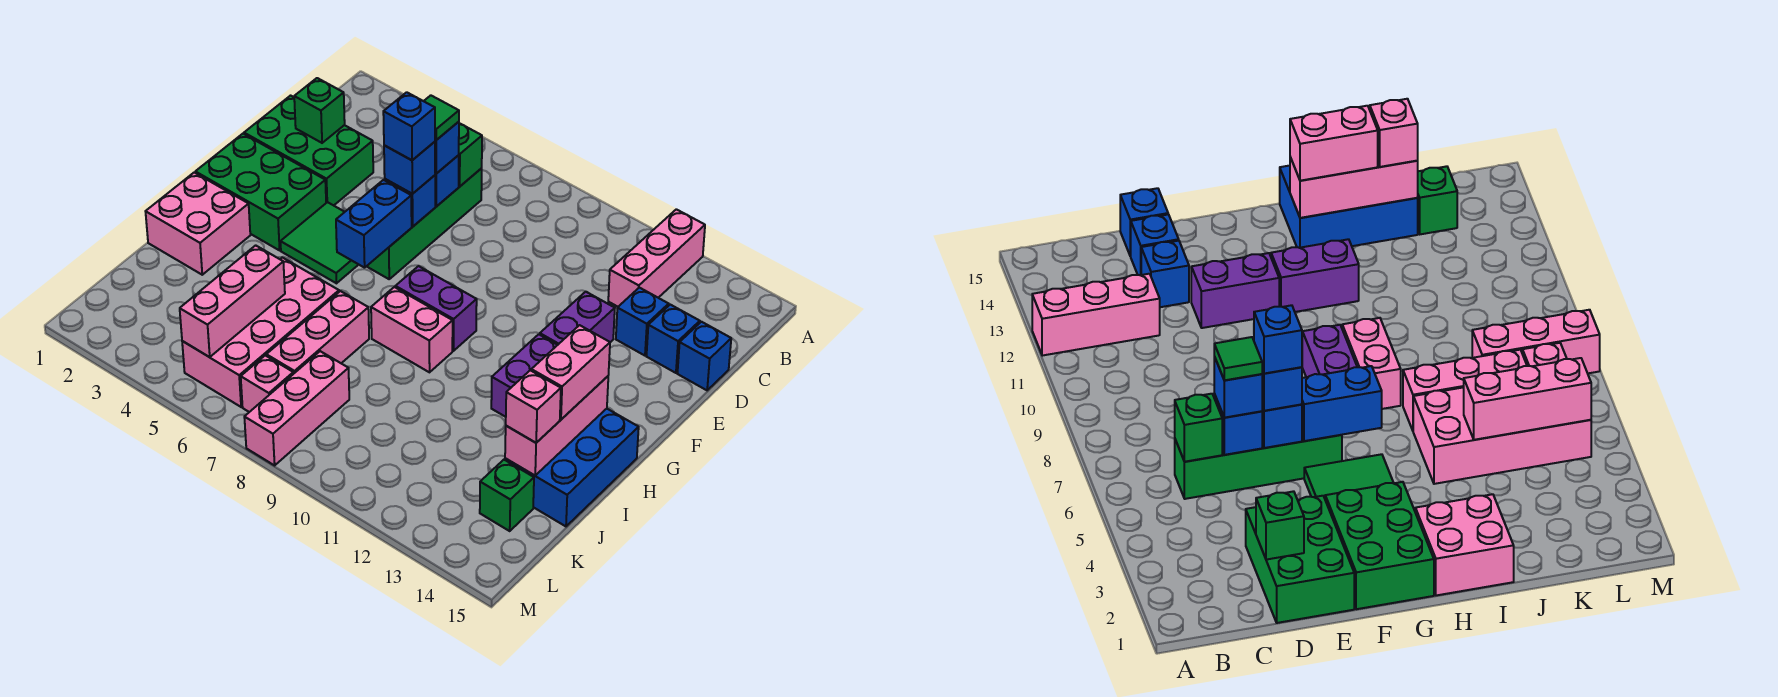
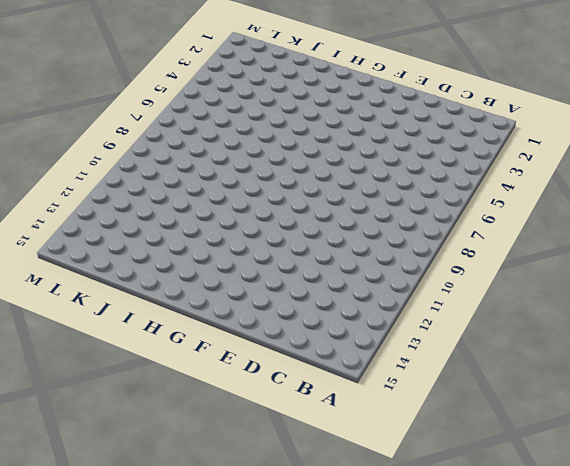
none -> pink 1x3 brick [608,209,705,307]
none -> green 1x4 brick [367,168,482,279]
none -> green 2x3 brick [244,96,373,205]
none -> blue 1x1 brick [616,288,669,356]

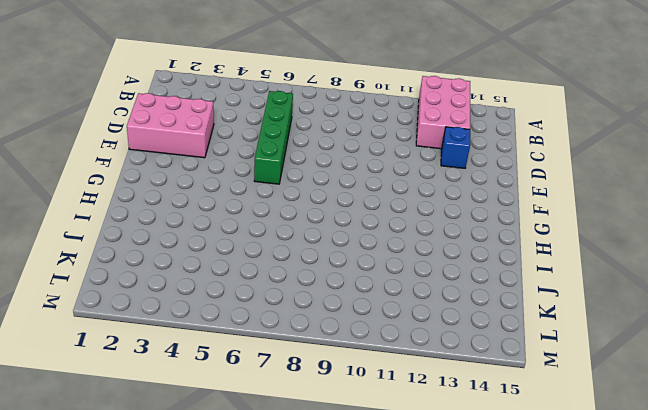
pink 2x3 brick [416,76,470,149] -> pink 1x3 brick [608,209,705,307]
pink 2x3 brick [127,93,214,158] -> green 2x3 brick [244,96,373,205]
none -> blue 1x1 brick [647,305,700,373]
none -> blue 1x1 brick [677,322,731,390]
none -> purple 1x2 brick [540,292,615,345]
none -> green 2x3 brick [195,134,326,250]

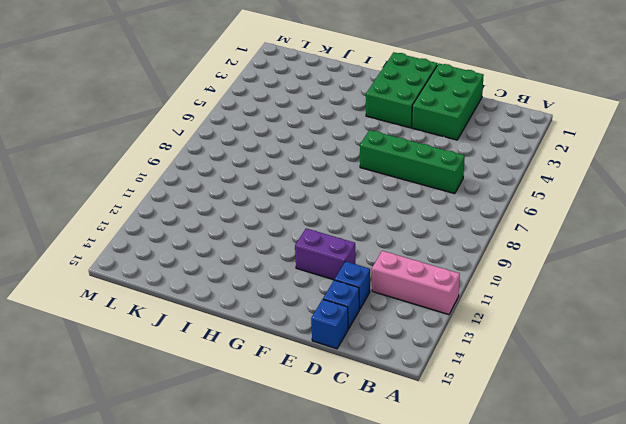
none -> green 2x2 tile [281,202,358,283]
none -> purple 1x2 brick [395,266,477,351]
none -> purple 1x2 brick [491,334,557,417]
none -> pink 2x2 brick [146,173,250,275]

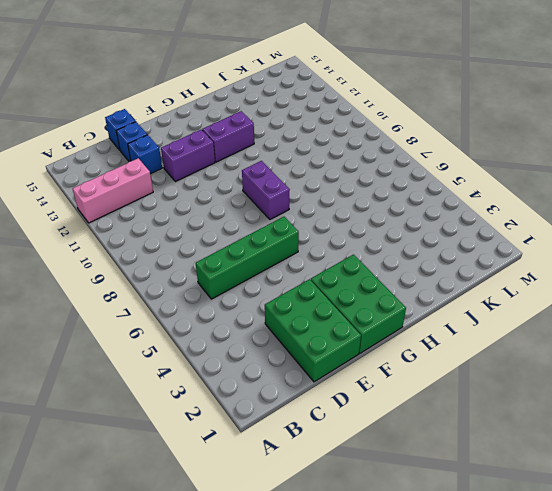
none -> green 2x2 tile [281,202,358,283]
none -> pink 2x2 brick [146,173,250,275]
none -> pink 1x2 brick [371,287,453,372]
none -> blue 2x3 brick [505,409,639,526]

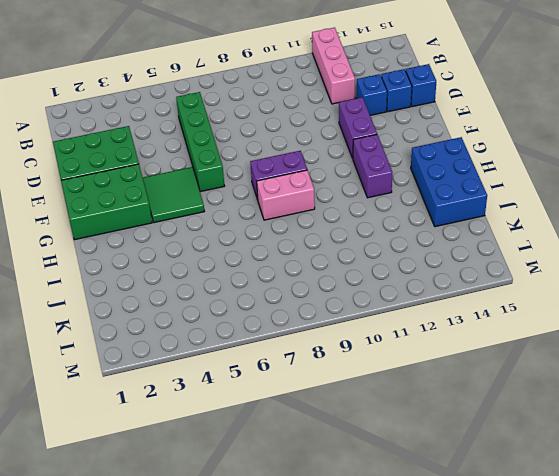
none -> pink 2x2 brick [146,173,250,275]
none -> pink 2x4 brick [182,258,339,407]
none -> pink 1x3 brick [266,291,369,374]
none -> pink 1x3 brick [244,351,349,465]

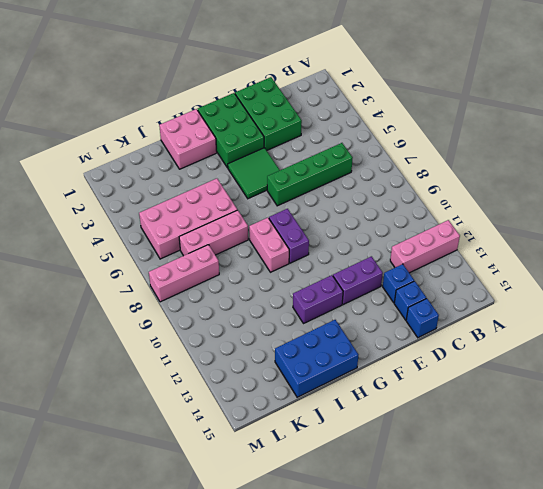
none -> green 1x1 brick [480,460,534,531]
none -> pink 1x1 brick [241,356,293,412]
none -> green 1x1 brick [459,123,482,186]
none -> green 1x1 brick [294,78,345,143]

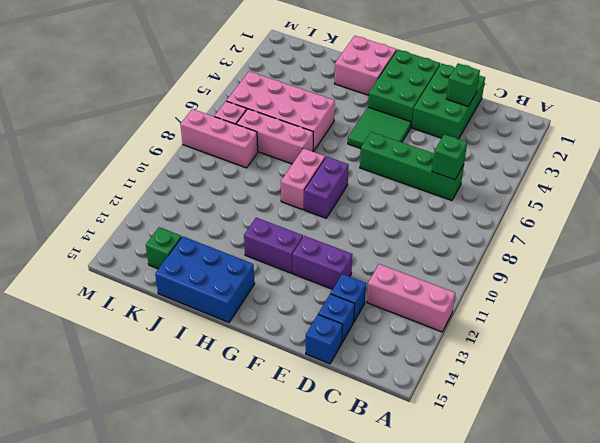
none -> blue 1x1 brick [435,155,459,207]
none -> blue 1x1 brick [385,175,435,226]
none -> blue 1x2 brick [336,180,412,268]
none -> pink 1x3 brick [505,376,608,475]

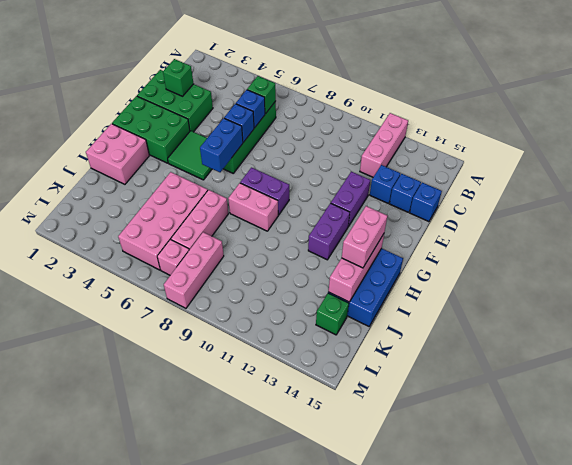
none -> pink 1x3 brick [180,245,285,357]
none -> blue 1x1 brick [435,122,459,174]
none -> blue 1x1 brick [384,142,436,194]
none -> pink 1x1 brick [506,370,561,443]

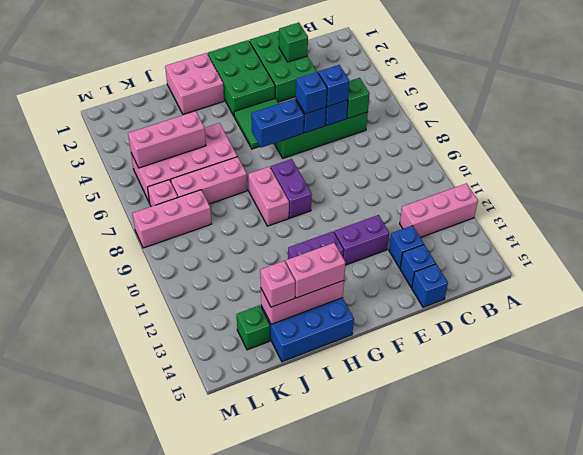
none -> green 1x1 tile [424,95,459,140]
none -> blue 1x1 brick [383,92,435,160]

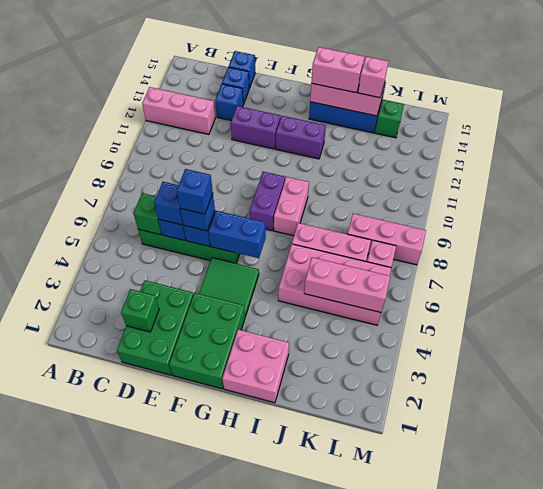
none -> green 1x1 tile [424,95,459,140]

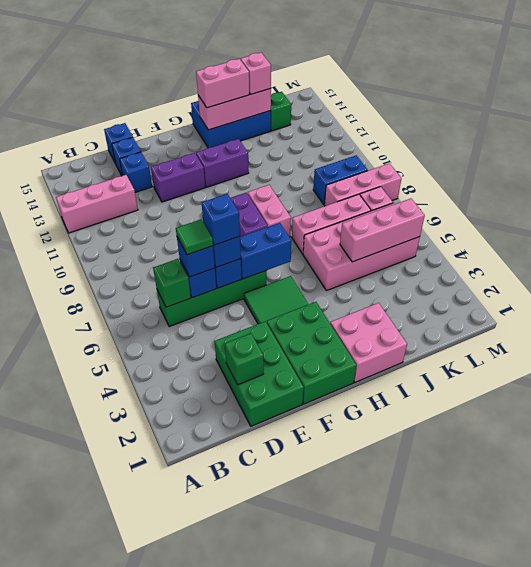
blue 1x2 brick [313,155,368,204] -> none

